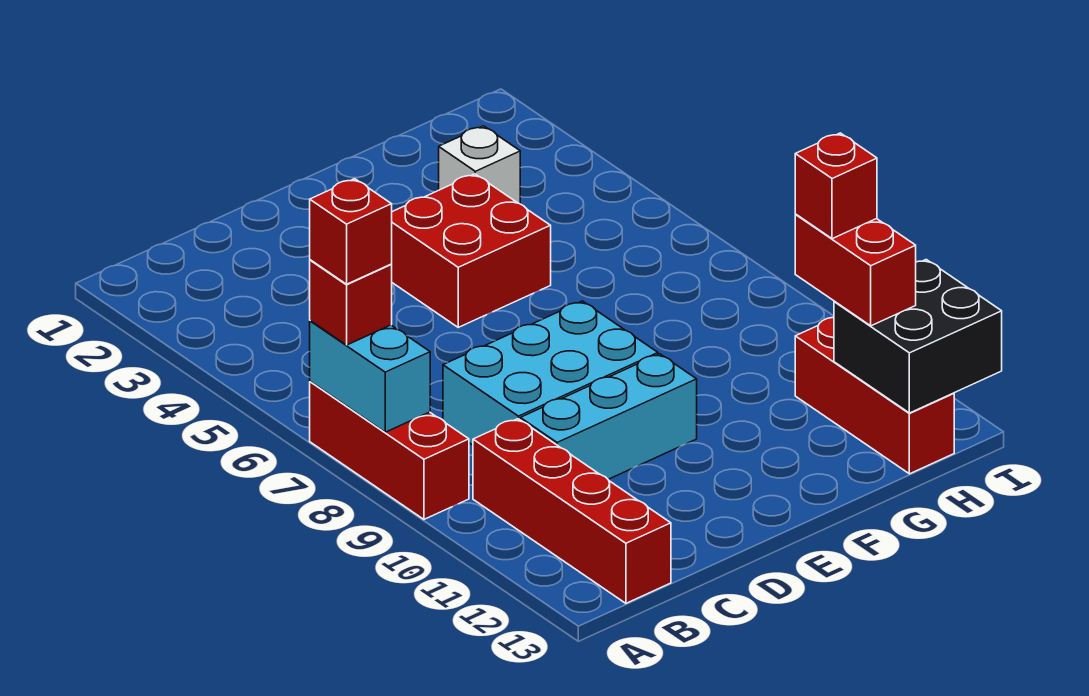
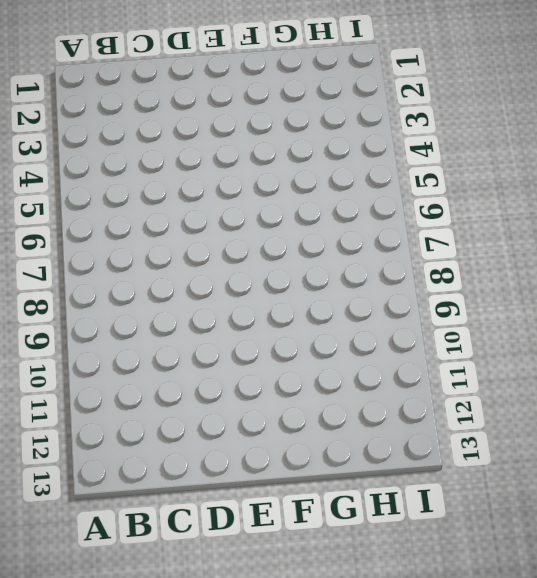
none -> red 1x3 brick [310,381,469,519]
none -> red 1x4 brick [473,419,671,603]
none -> cyan 2x3 brick [443,301,658,445]

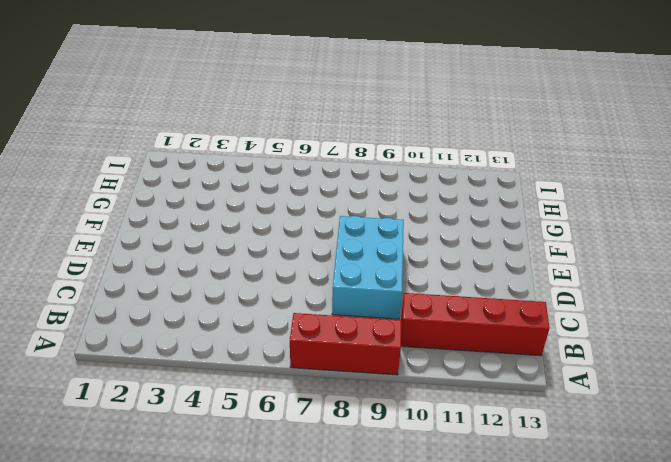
none -> cyan 1x3 brick [520,354,697,479]
none -> red 2x2 brick [391,174,551,327]
none -> white 1x1 brick [439,126,520,204]

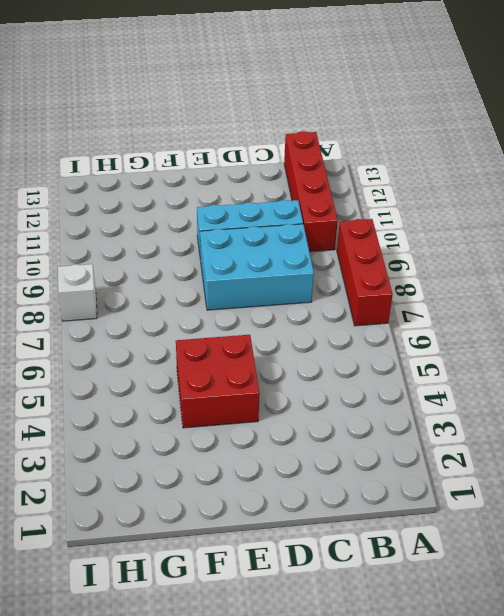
white 1x1 brick [58,264,97,321] -> white 1x1 brick moved to [439,126,520,204]
none -> red 1x3 brick [795,317,954,474]
none -> cyan 1x2 brick [310,321,430,432]
none -> black 2x2 brick [834,260,1002,413]

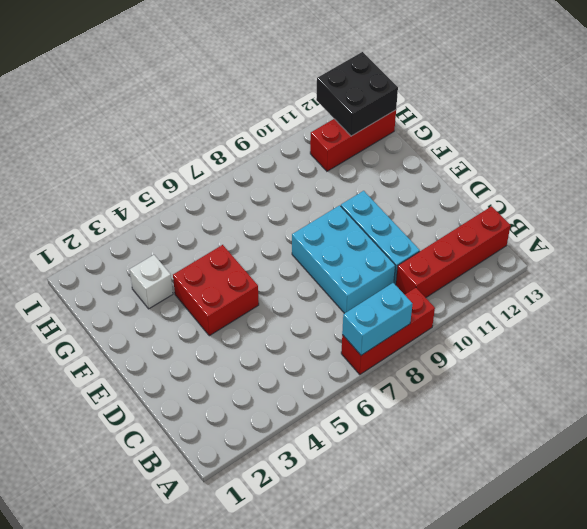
none -> red 1x1 brick [310,260,392,345]
none -> red 1x2 brick [795,215,916,326]
none -> red 1x1 brick [310,179,392,284]

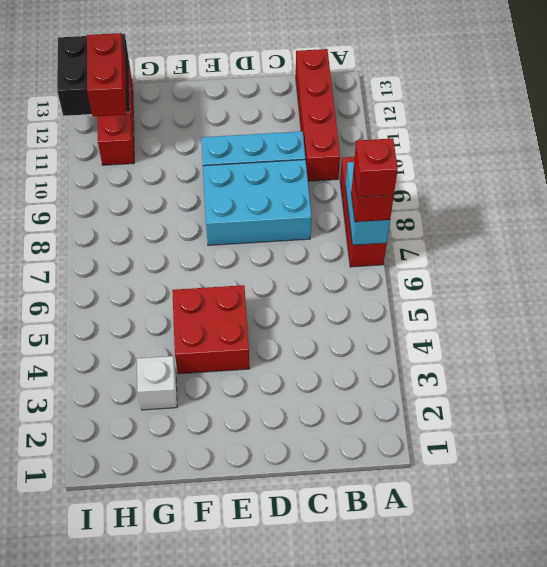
none -> red 1x1 brick [795,133,877,239]

